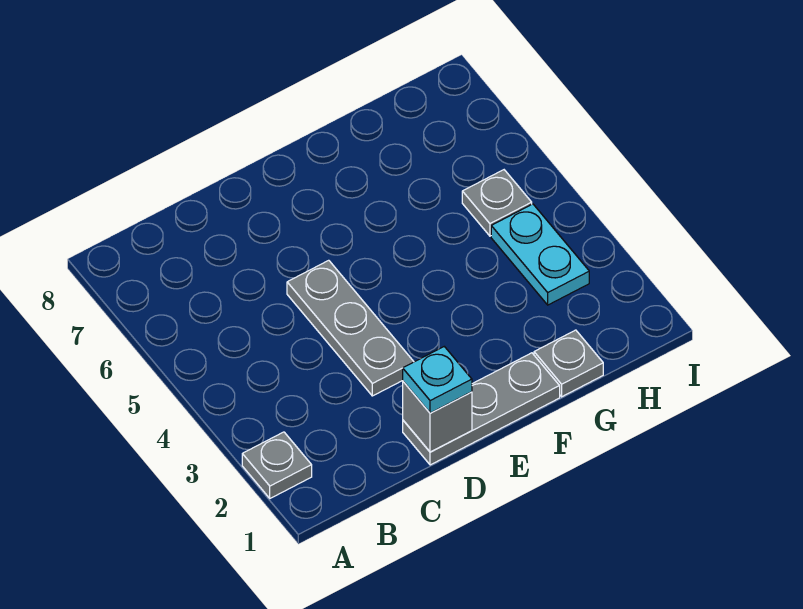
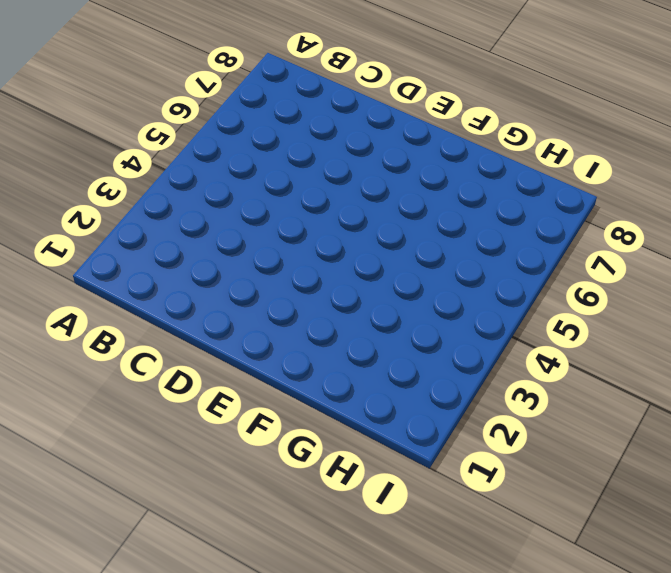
none -> grey 1x1 plate [242,432,312,498]
none -> grey 1x3 plate [403,353,560,465]

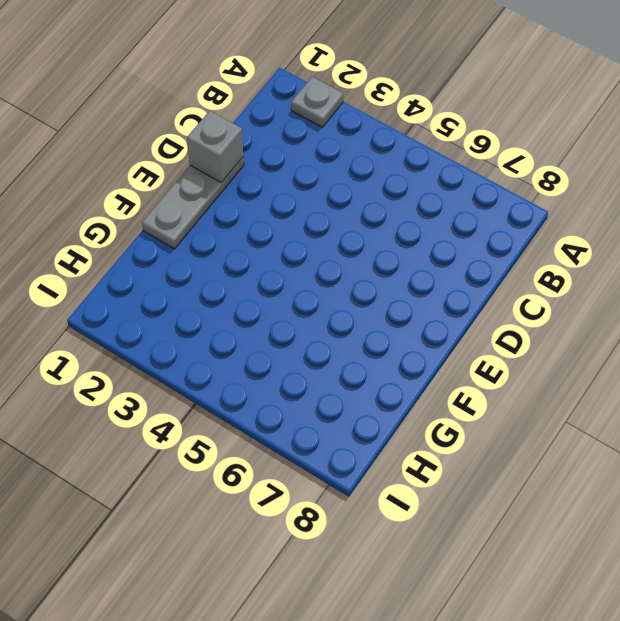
none -> grey 1x3 plate [287,260,414,396]
none -> grey 1x1 plate [534,330,603,397]

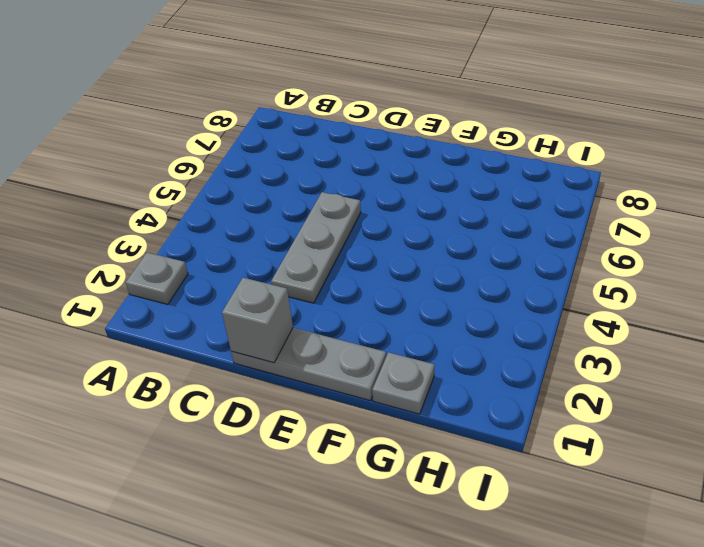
none -> cyan 1x2 plate [491,204,589,305]
none -> grey 1x1 plate [462,170,532,236]

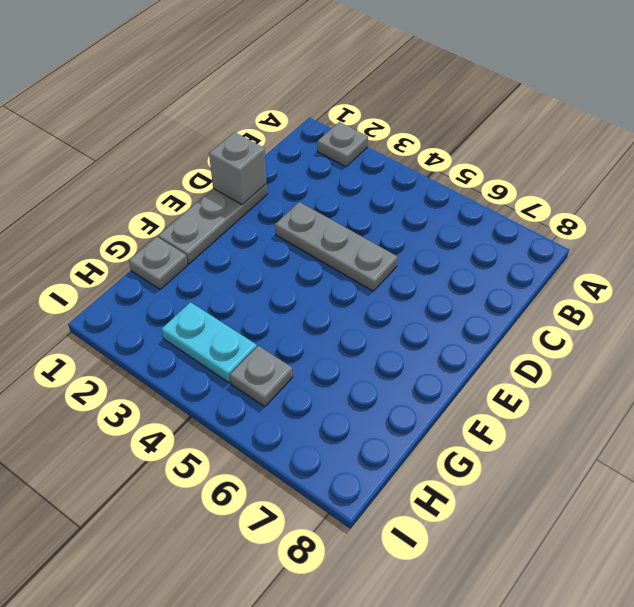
none -> cyan 1x1 plate [403,347,472,413]

